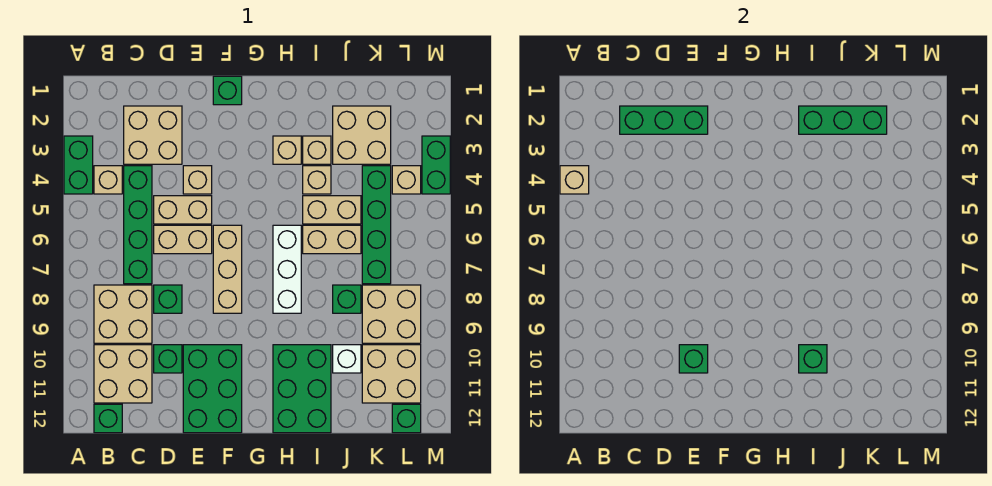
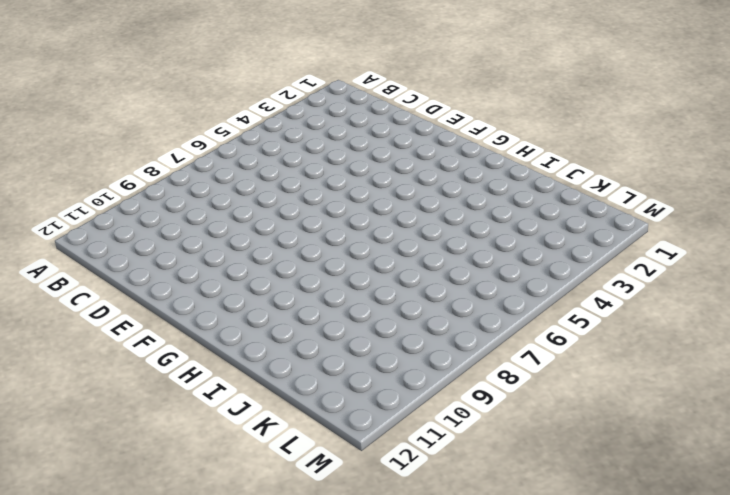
none -> green 1x2 brick [64,136,93,194]
none -> tan 1x1 brick [94,166,122,194]
none -> tan 2x2 brick [94,285,152,343]
none -> tan 2x2 brick [94,345,152,403]

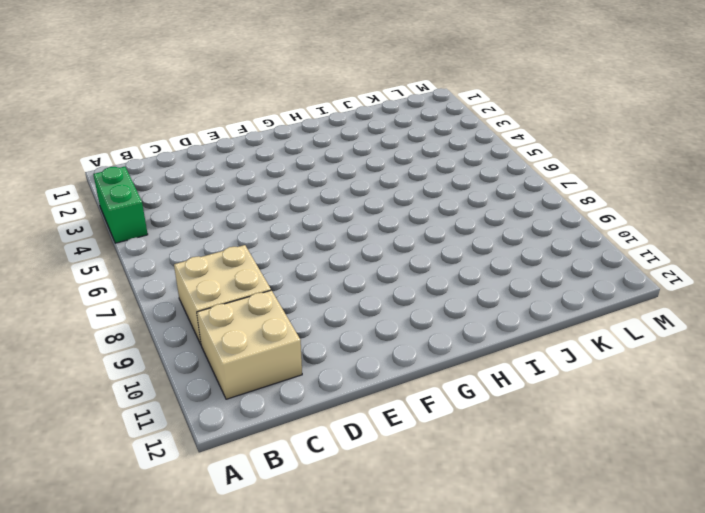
none -> tan 1x1 brick [94,166,122,194]
none -> green 1x1 brick [94,404,122,433]
none -> tan 2x2 brick [124,106,182,164]
none -> green 1x4 brick [124,166,152,284]

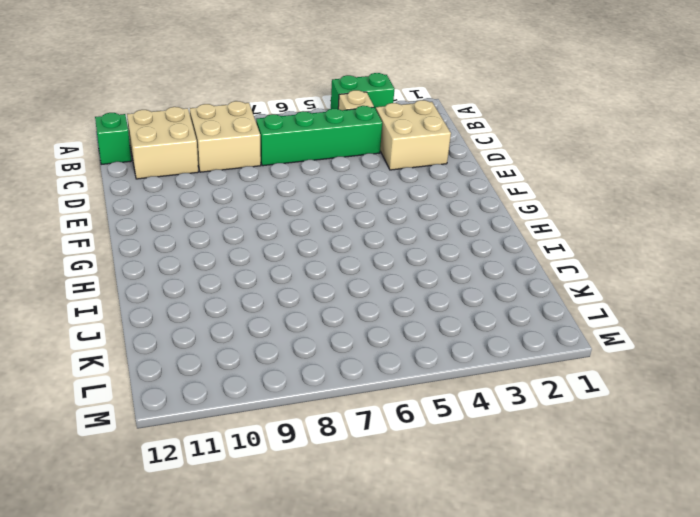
none -> tan 1x2 brick [154,196,212,224]
none -> tan 1x2 brick [154,225,212,254]
none -> green 1x1 brick [154,285,182,313]
none -> green 1x1 brick [154,345,182,373]

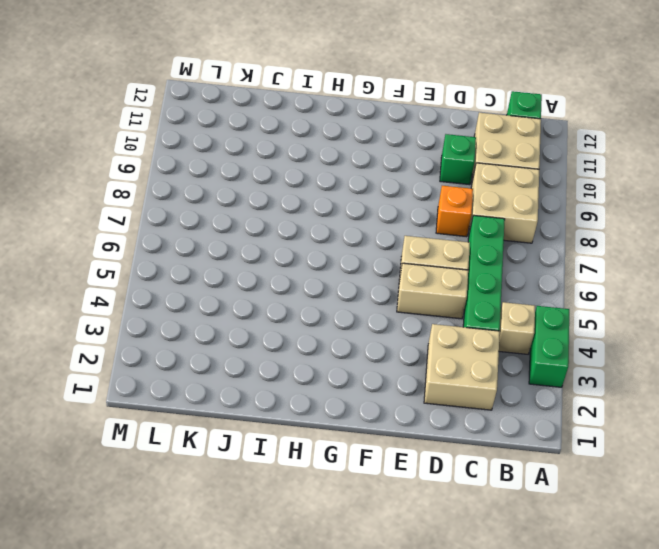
orange 1x1 brick [436,186,473,237] -> green 1x1 brick [154,285,182,313]
none -> tan 1x1 brick [183,166,212,194]
none -> green 2x3 brick [183,345,242,433]
none -> green 1x1 brick [213,76,242,105]
none -> tan 1x3 brick [213,225,242,313]

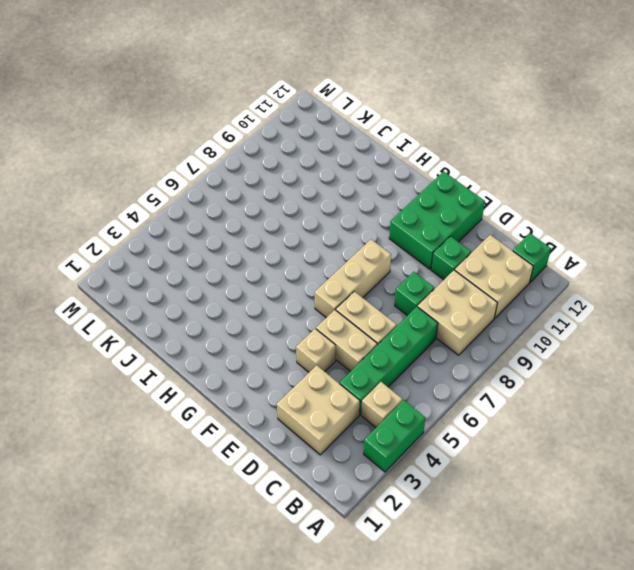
none -> green 1x1 brick [213,76,242,105]
none -> tan 1x1 brick [273,136,301,164]
none -> white 1x3 brick [273,225,301,313]
none -> green 2x3 brick [273,345,331,433]

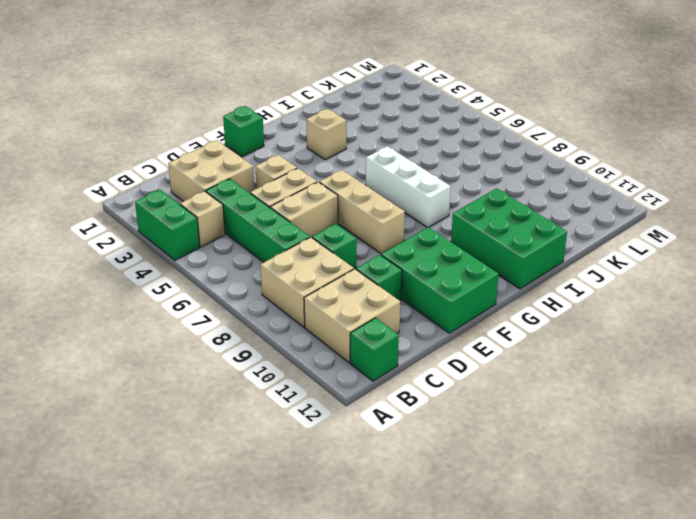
none -> tan 1x1 brick [303,136,331,164]
none -> tan 1x1 brick [303,166,331,194]
none -> tan 1x2 brick [303,196,361,224]
none -> tan 1x2 brick [303,225,361,254]

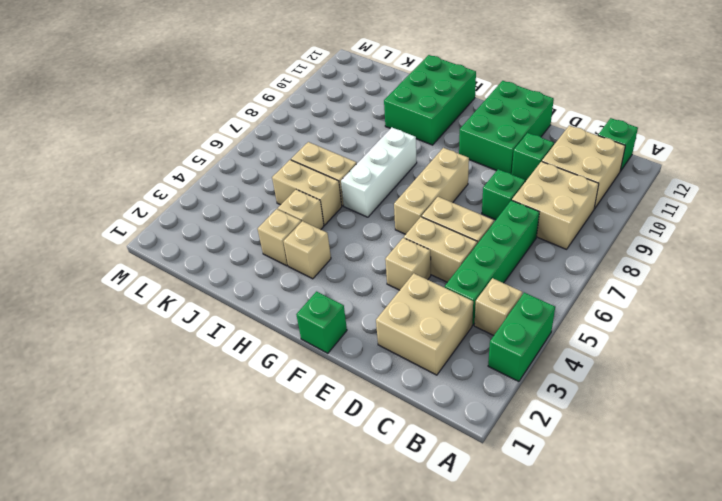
none -> tan 2x2 brick [333,106,391,164]
none -> green 1x1 brick [333,285,361,313]
none -> white 1x1 brick [333,345,361,373]
none -> green 1x4 brick [362,166,391,284]

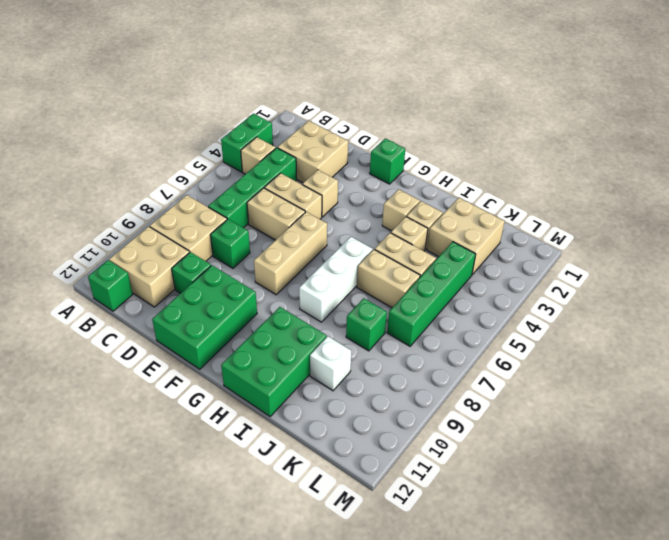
none -> tan 2x2 brick [362,285,421,343]
none -> tan 2x2 brick [362,345,421,403]
none -> tan 1x1 brick [392,166,421,194]
none -> green 1x1 brick [392,404,421,433]

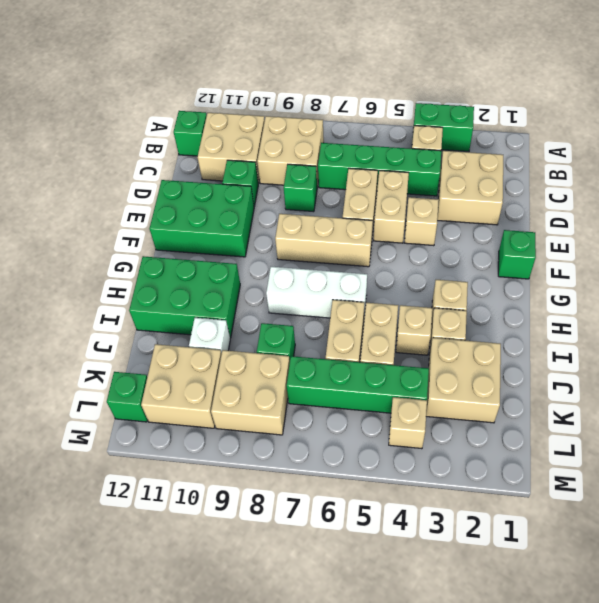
none -> green 1x2 brick [422,136,450,194]
none -> tan 1x1 brick [560,166,589,194]
none -> green 1x3 brick [620,106,708,134]
none -> green 1x1 brick [679,345,708,373]

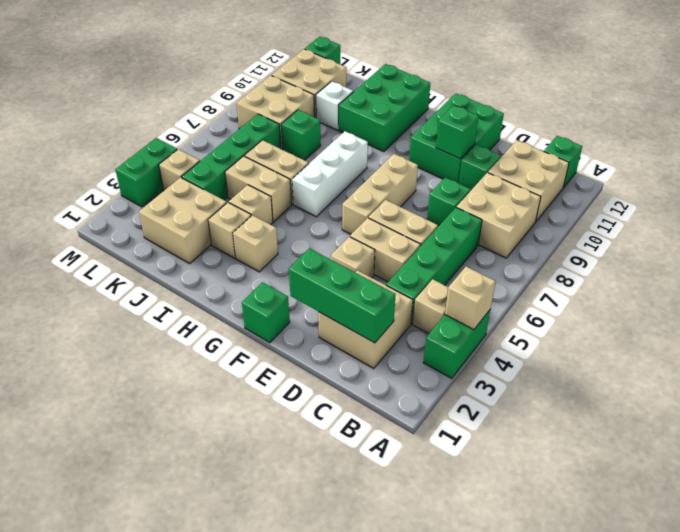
none -> green 1x3 brick [799,106,887,134]
none -> green 1x1 brick [799,345,827,373]

